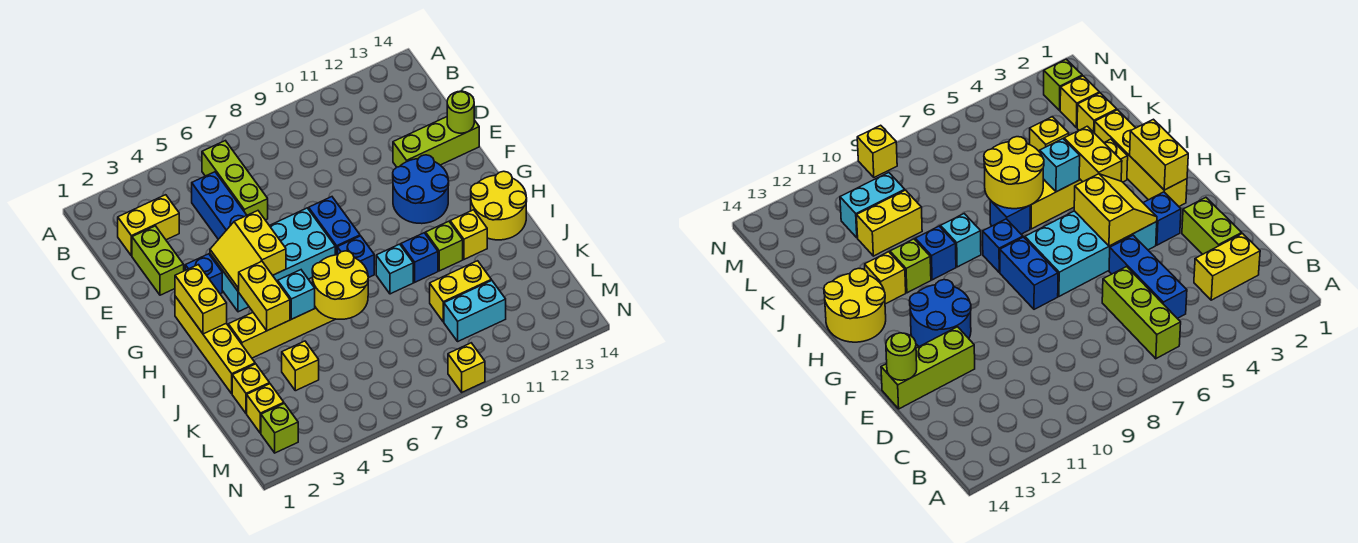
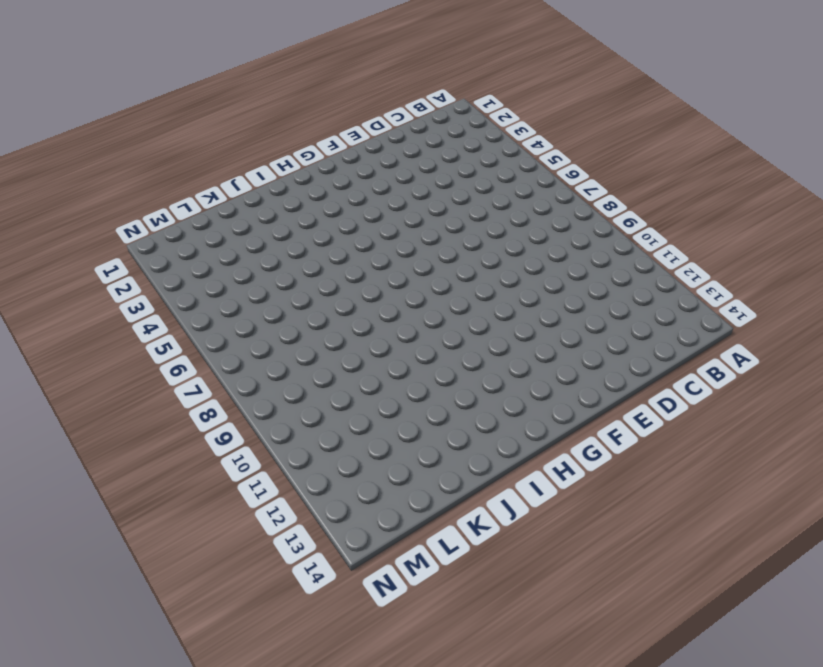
none -> lime 1x3 brick [202,141,268,220]
none -> yellow 1x2 brick [118,195,179,256]
none -> blue 1x3 brick [192,172,247,239]
none -> lime 1x2 brick [132,226,184,295]

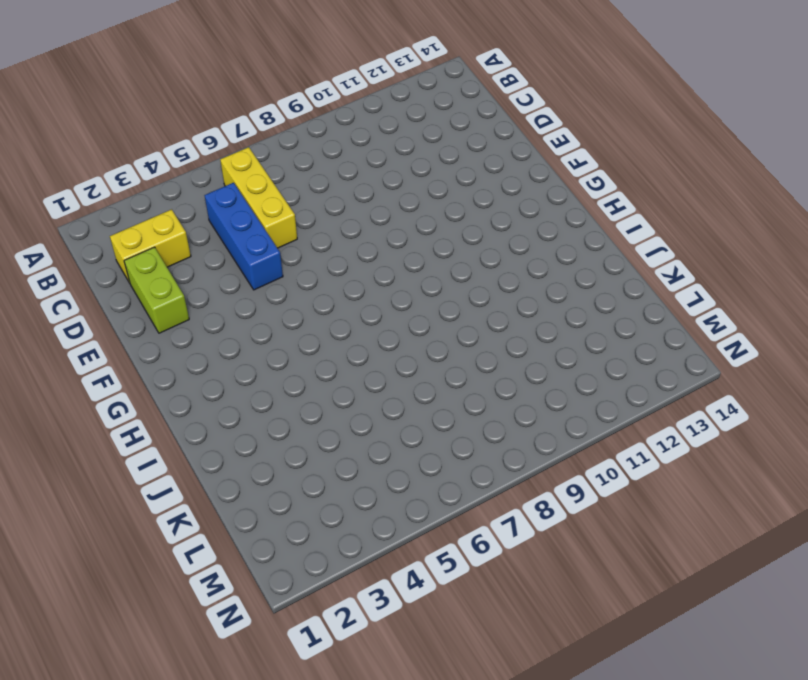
yellow 1x3 brick [220,147,297,248] -> lime 1x3 brick [202,141,268,220]
none -> lime 1x3 brick [393,117,479,167]
none -> blue 1x1 brick [185,254,222,294]
none -> cyan 2x4 brick [210,208,335,312]
none -> blue 1x2 brick [309,197,360,255]

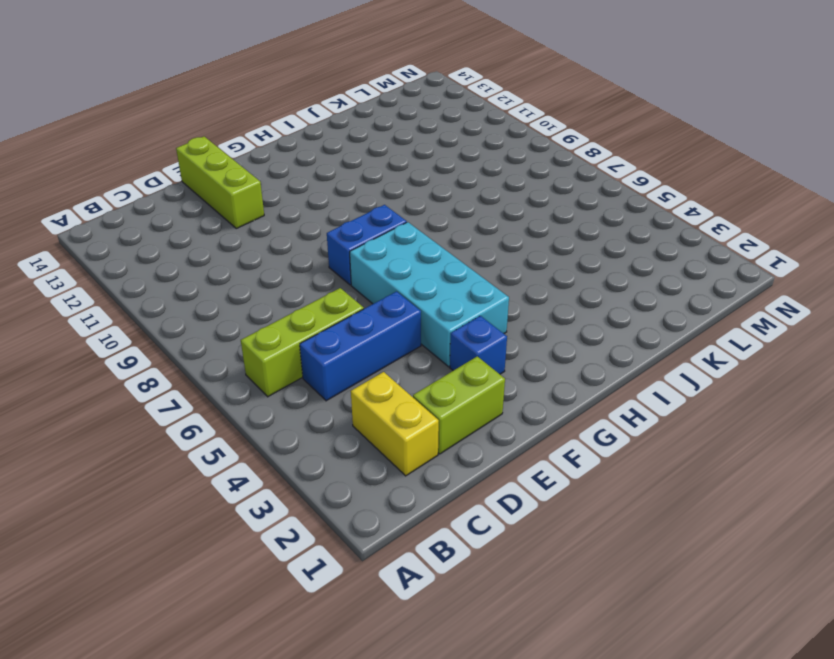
none -> blue 2x2 round brick [393,155,449,224]
none -> yellow 1x4 brick [175,296,255,394]
none -> blue 1x1 brick [337,236,374,278]
none -> yellow 2x2 round brick [471,171,527,240]

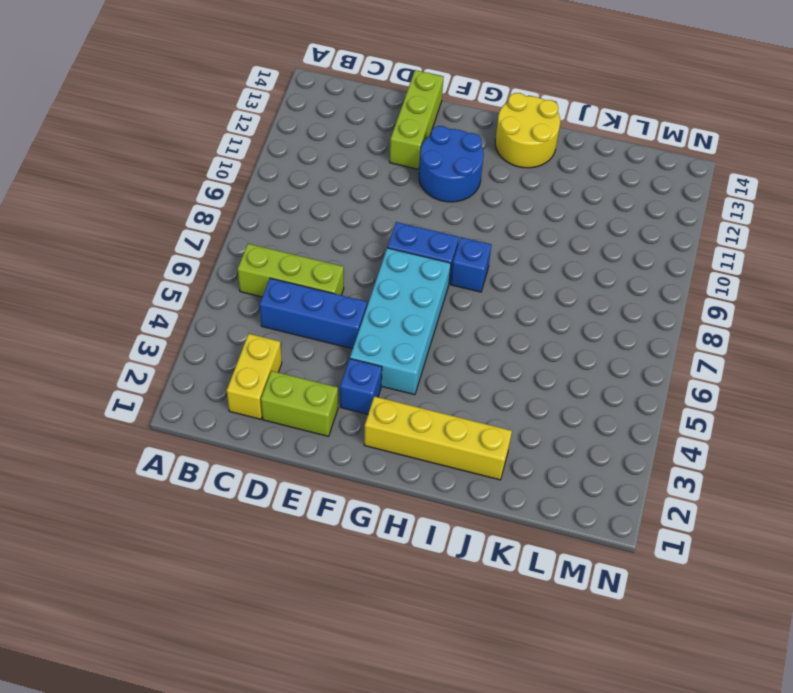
none -> yellow 1x4 brick [228,307,335,358]
none -> blue 1x1 brick [990,200,1030,234]
none -> cyan 1x1 brick [376,244,413,294]
none -> blue 1x1 brick [401,233,438,282]

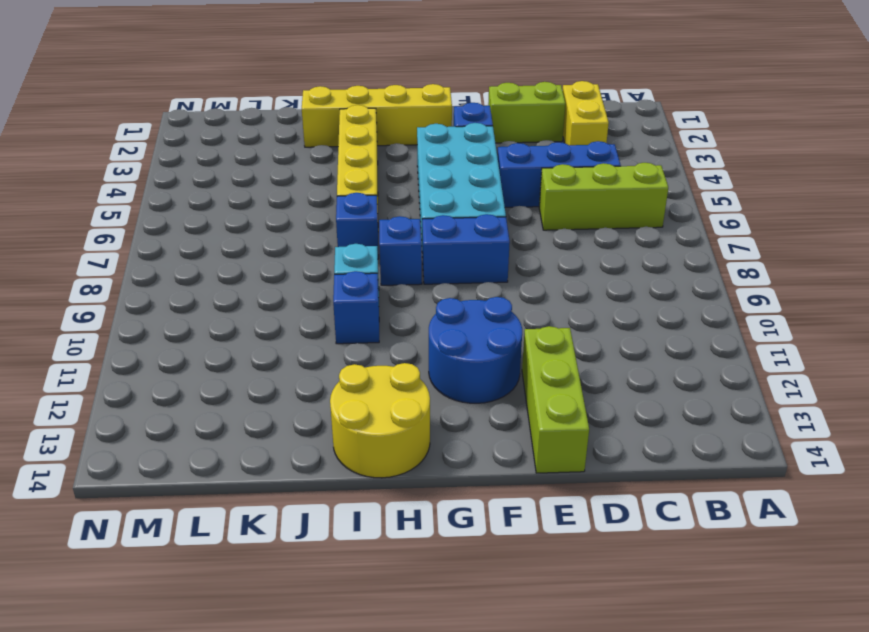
none -> lime 1x1 brick [426,221,463,271]
none -> yellow 1x1 brick [450,210,487,259]
none -> yellow 1x1 brick [232,364,270,414]
none -> yellow 1x1 brick [282,341,319,391]

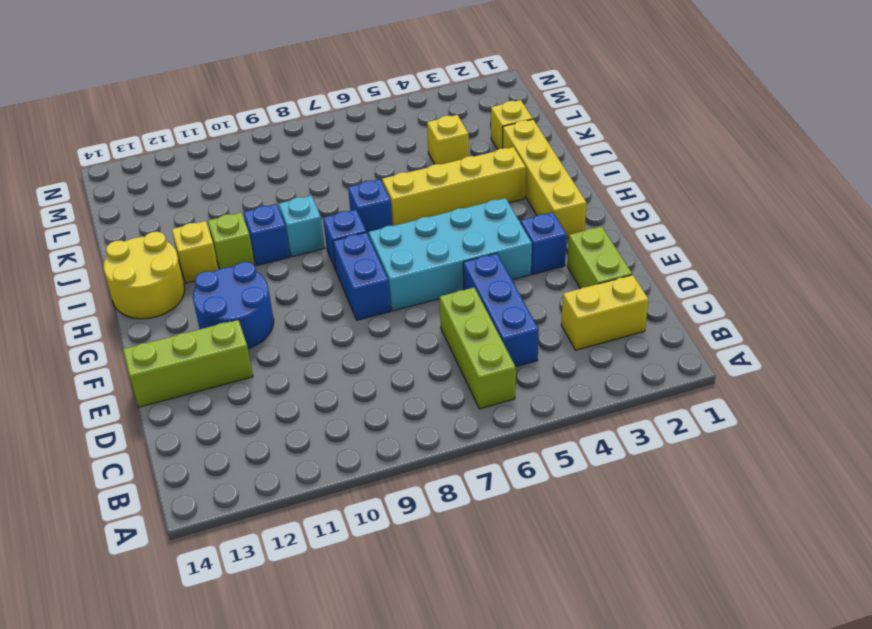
none -> yellow 1x2 brick [430,261,491,322]
none -> yellow 1x1 brick [247,384,284,433]
none -> cyan 1x2 brick [444,280,506,341]
none -> lime 1x1 brick [261,403,298,453]

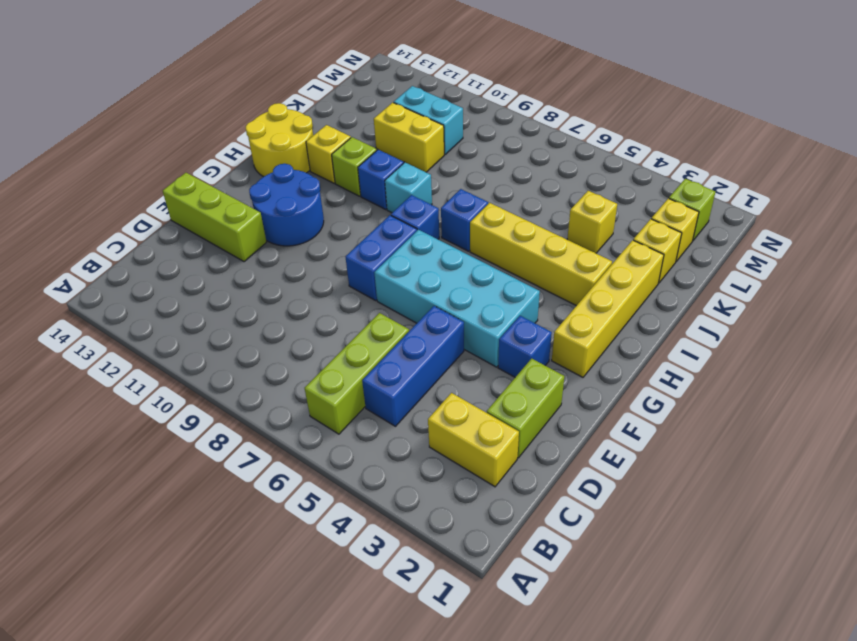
none -> yellow 1x1 brick [448,343,485,392]
none -> lime 1x1 round brick [447,91,474,133]
none -> yellow 2x2 slope [210,211,286,291]
none -> yellow 1x2 brick [175,265,227,334]

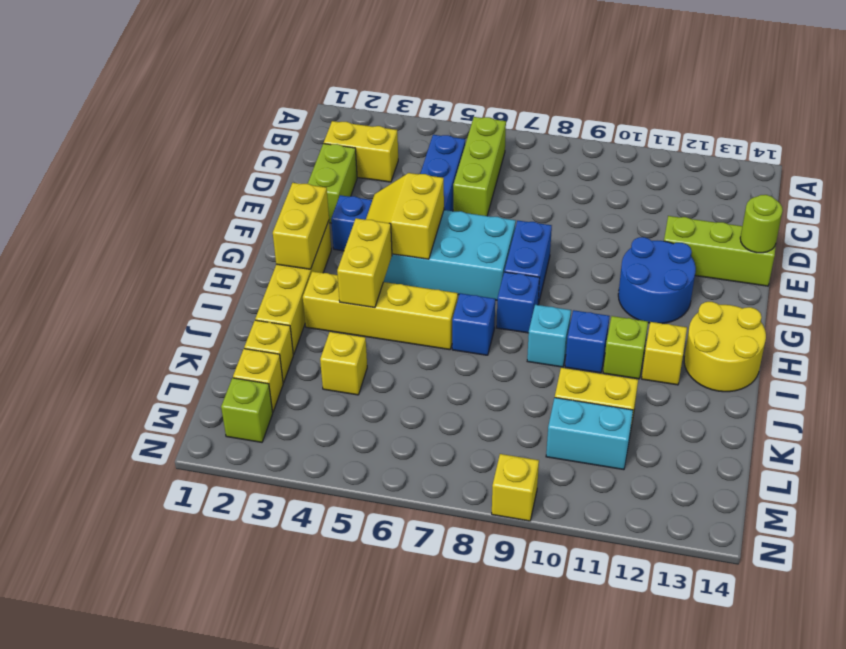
none -> cyan 1x1 brick [278,270,315,319]
none -> yellow 2x2 round brick [312,251,368,319]

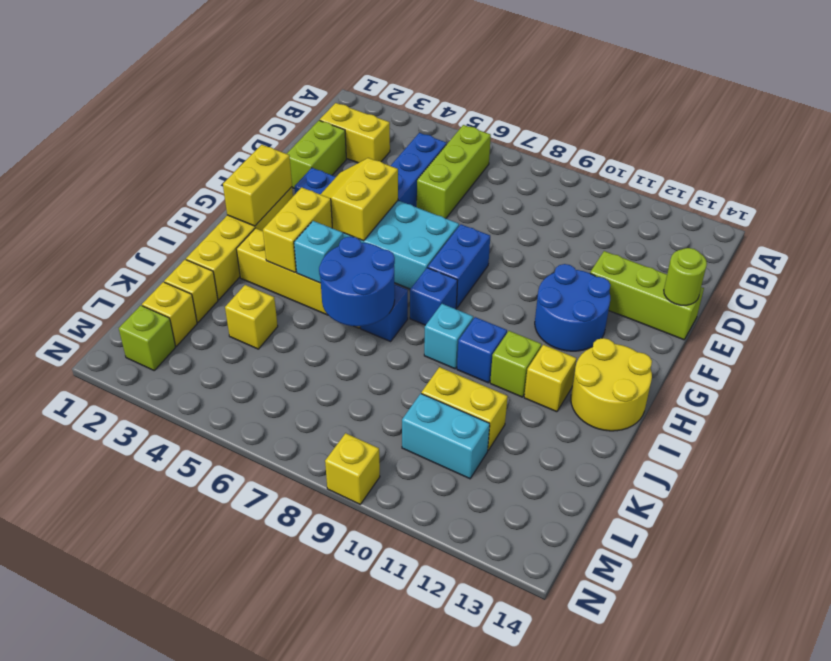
blue 2x2 round brick [319,237,395,326] -> yellow 2x2 round brick [312,251,368,319]

